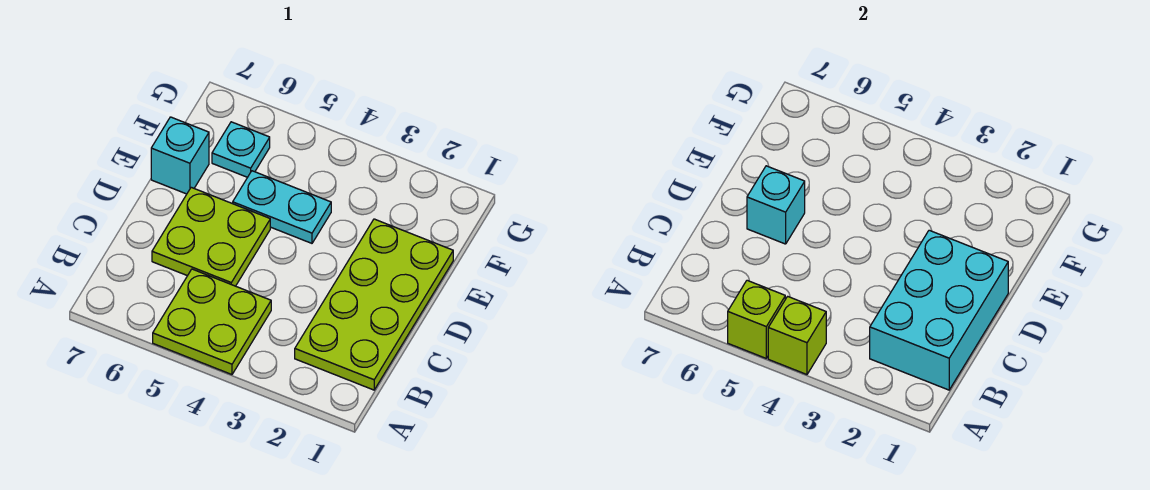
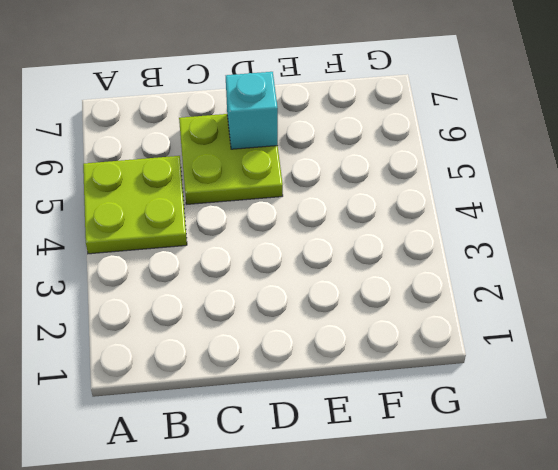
none -> lime 2x4 plate [295,219,453,390]
none -> cyan 1x2 plate [233,171,331,243]

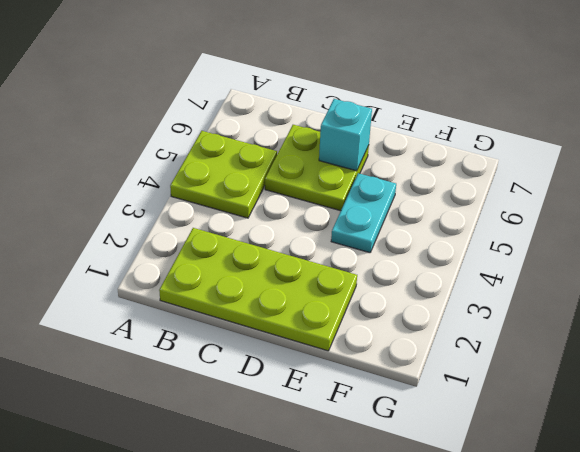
none -> cyan 1x1 brick [151,117,209,194]
none -> cyan 1x1 plate [212,122,270,177]

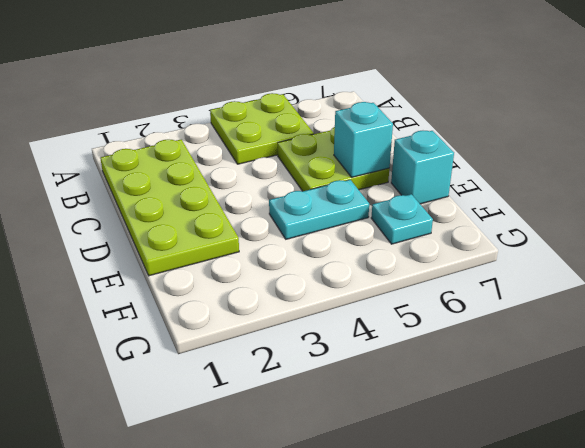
none -> lime 1x1 brick [768,296,826,375]
none -> lime 1x1 brick [728,280,785,358]

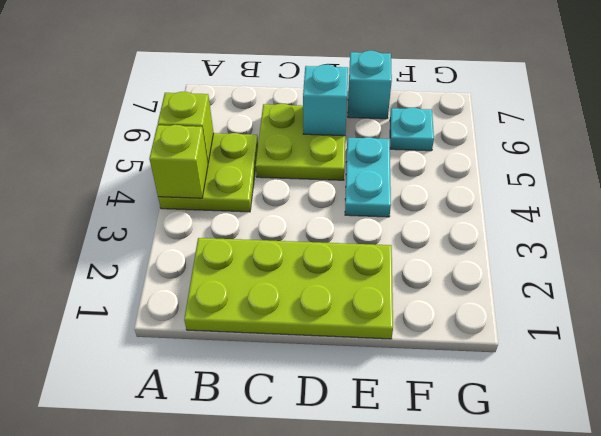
none -> cyan 2x3 brick [870,230,1008,390]

